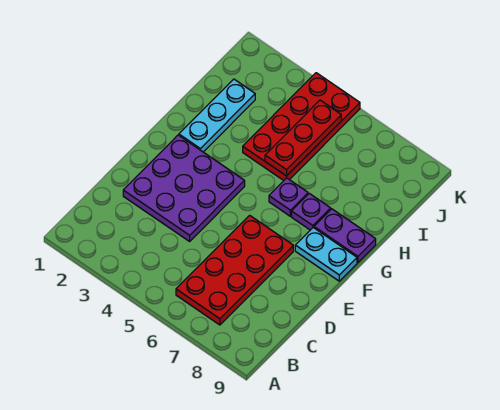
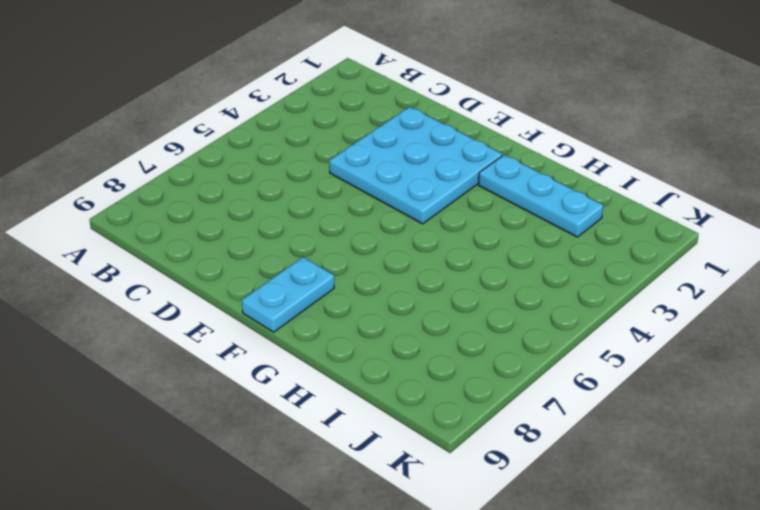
cyan 3x3 plate [329,107,502,224] -> purple 3x3 plate [123,135,245,241]
none -> red 2x4 plate [176,215,293,325]
none -> purple 1x1 plate [269,178,308,216]

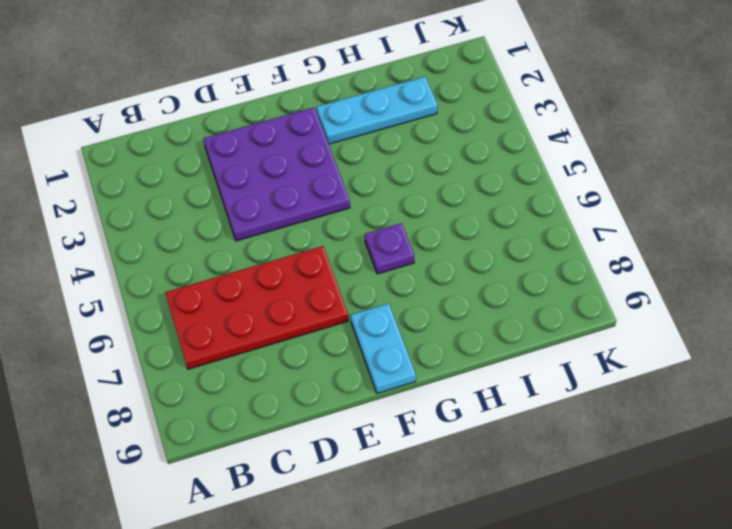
none -> purple 1x1 plate [292,193,331,230]
none -> purple 1x2 plate [314,209,376,263]

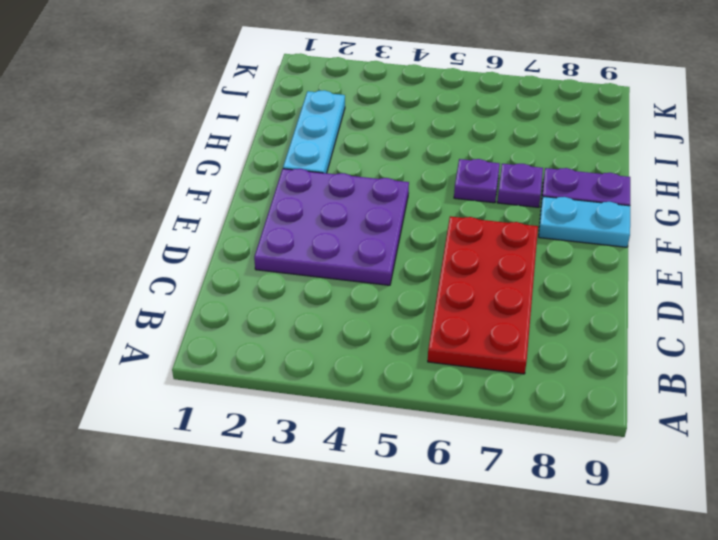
none -> red 2x4 plate [243,73,360,181]
none -> red 1x3 plate [265,100,341,176]

